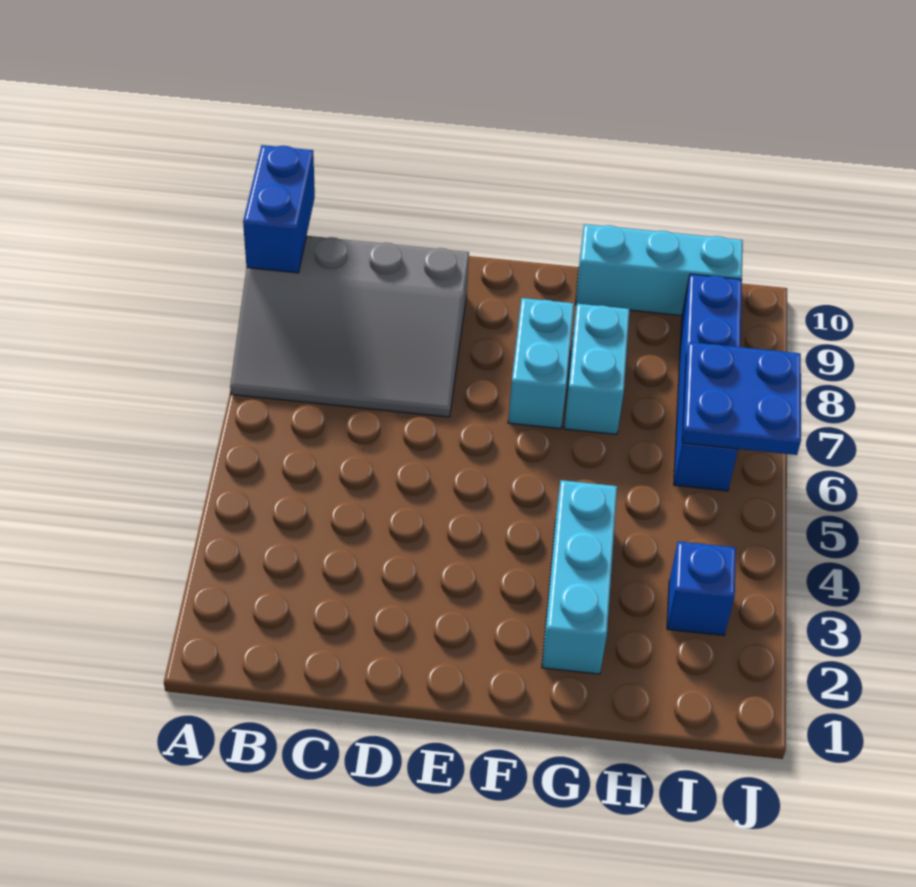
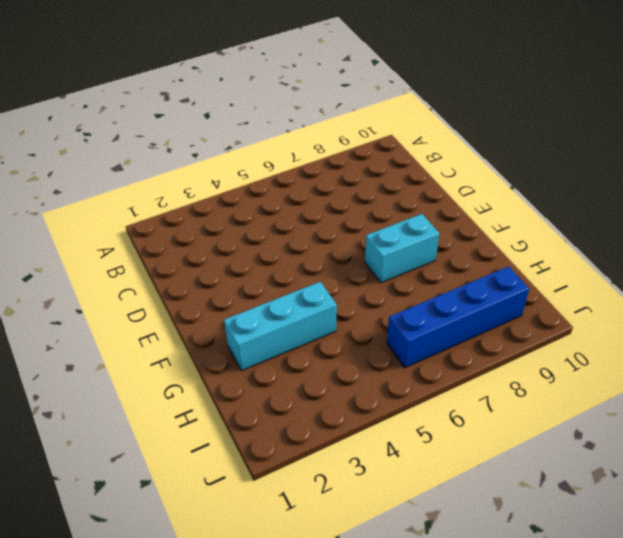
none -> grey 3x4 slope [230,236,469,417]
none -> cyan 1x2 brick [564,304,630,435]

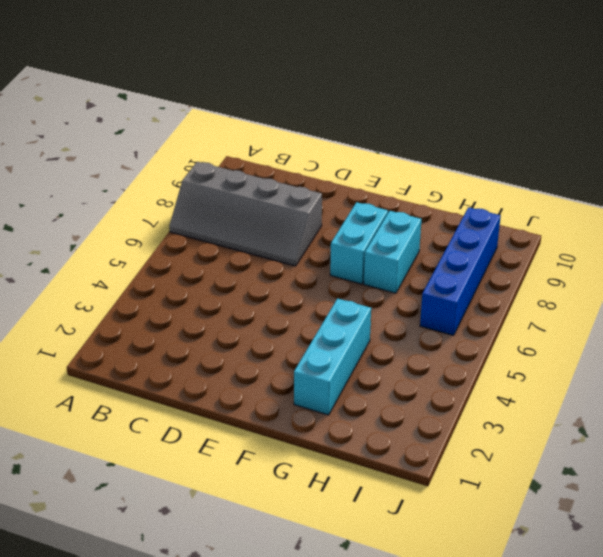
grey 2x4 slope [169,162,322,266] -> grey 3x4 slope [230,236,469,417]
none -> cyan 1x3 brick [575,224,743,316]
none -> blue 1x1 brick [667,541,736,636]

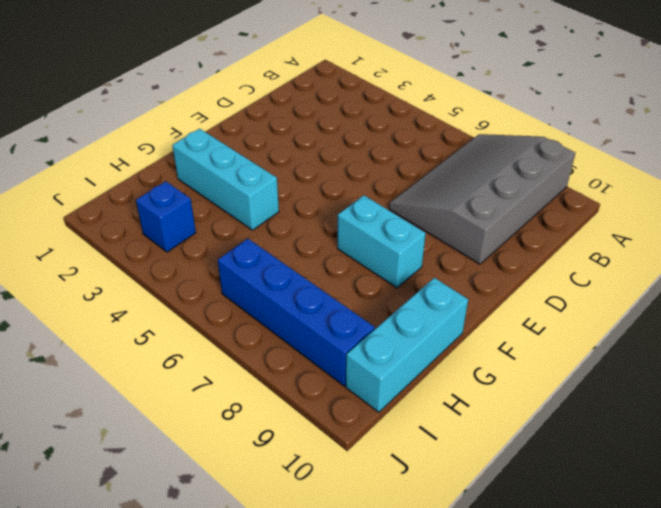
none -> cyan 1x2 brick [564,304,630,435]
none -> blue 1x2 brick [243,145,315,273]

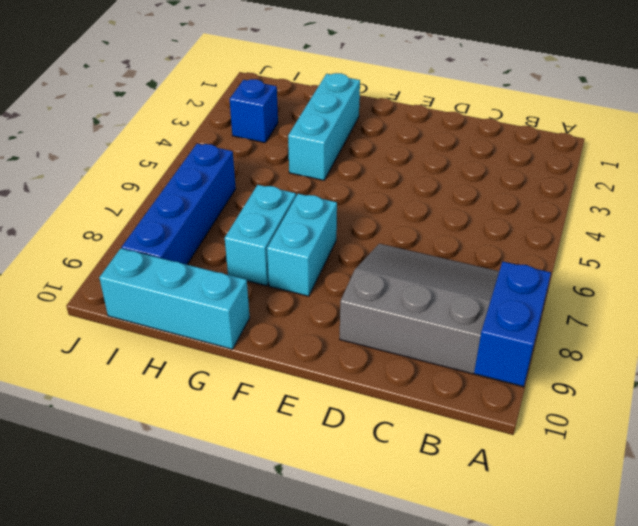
none -> blue 2x2 plate [682,342,801,455]

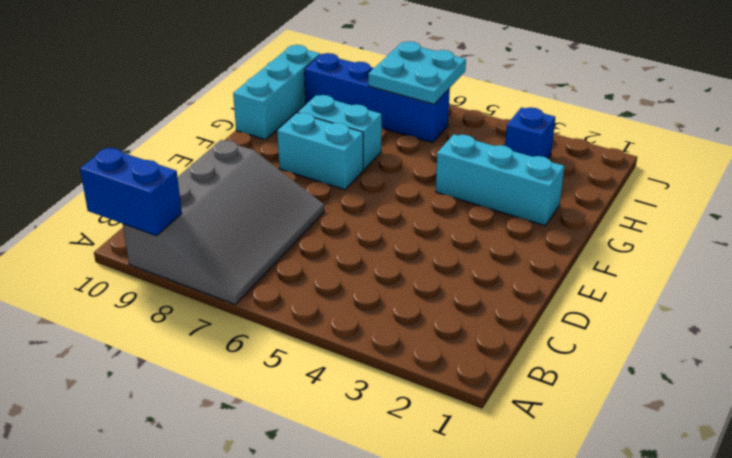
cyan 2x2 plate [368,41,466,104] -> blue 2x2 plate [682,342,801,455]

